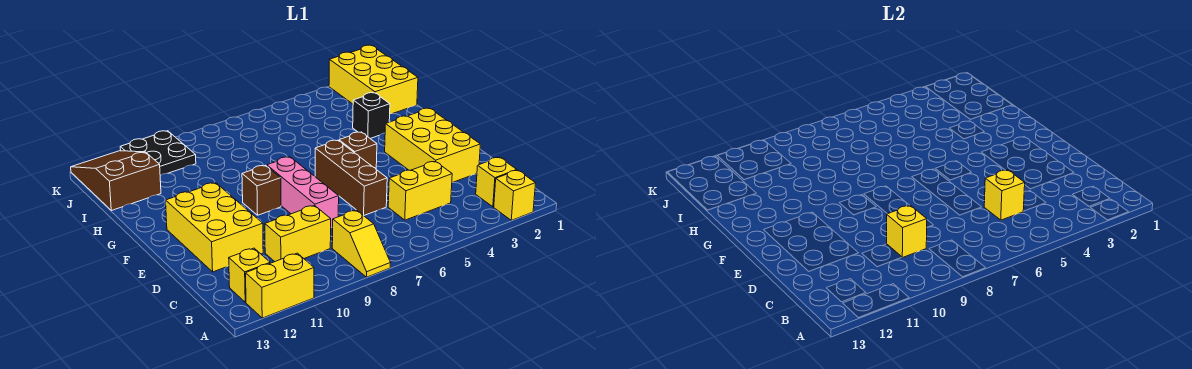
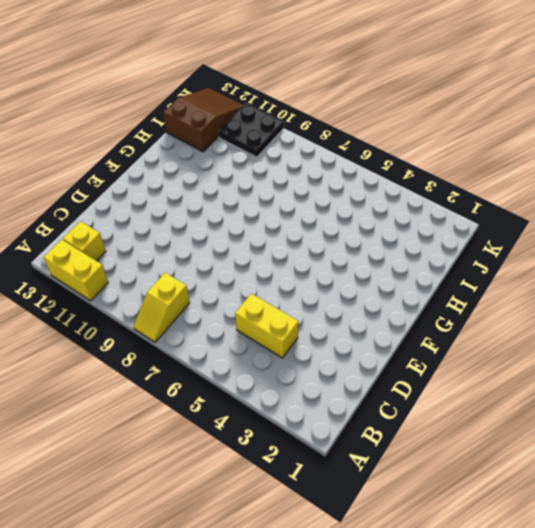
none -> yellow 1x1 brick [494,170,536,220]
none -> yellow 1x1 brick [476,157,517,207]
none -> yellow 1x2 brick [265,206,331,262]

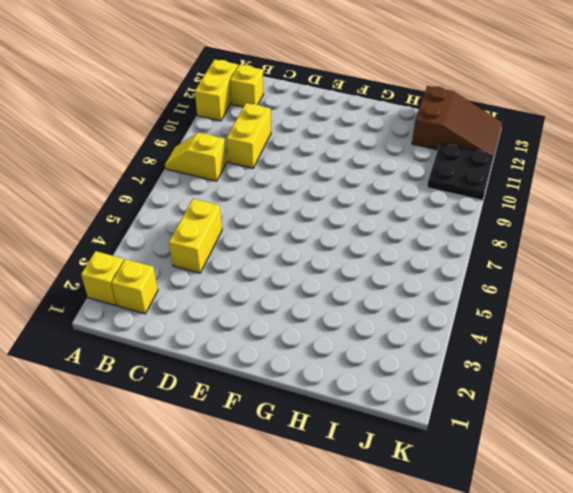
none -> yellow 2x3 brick [385,108,480,183]
none -> brown 1x3 brick [315,140,387,216]
none -> pink 1x3 brick [267,157,339,228]

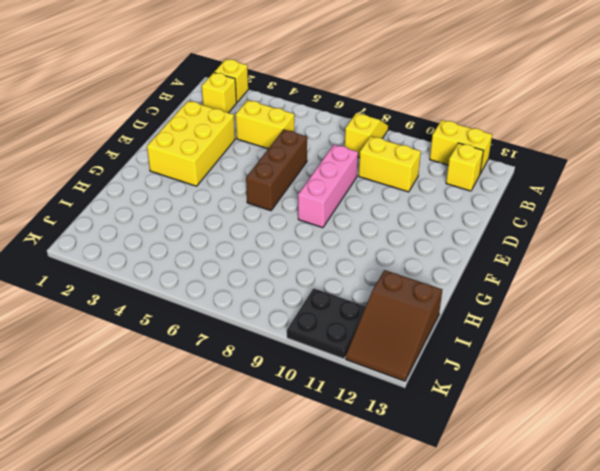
none -> yellow 2x3 brick [166,183,263,272]
none -> brown 1x1 brick [339,132,377,169]
none -> brown 1x1 brick [242,165,281,215]

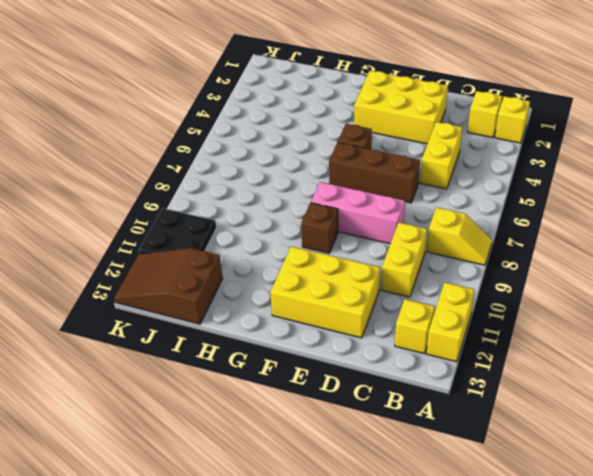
none -> black 1x1 brick [353,93,390,138]
none -> yellow 2x3 brick [329,45,418,114]
none -> yellow 1x1 brick [984,170,1025,220]

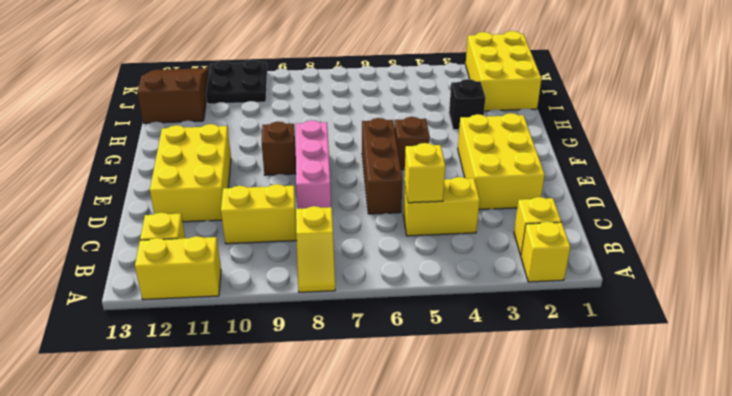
none -> yellow 1x1 brick [887,206,927,258]

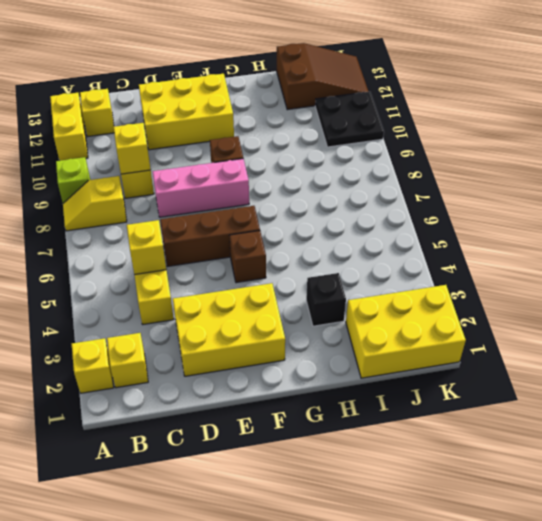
lime 1x1 brick [56,157,90,203] -> none

